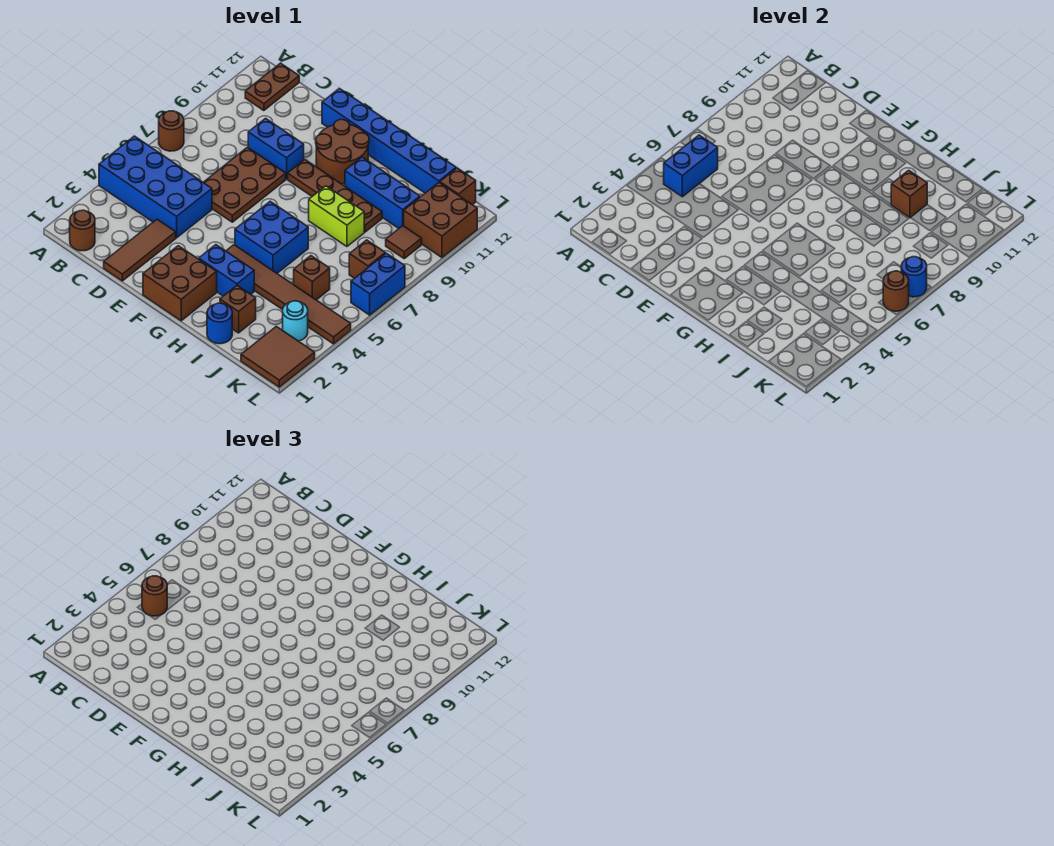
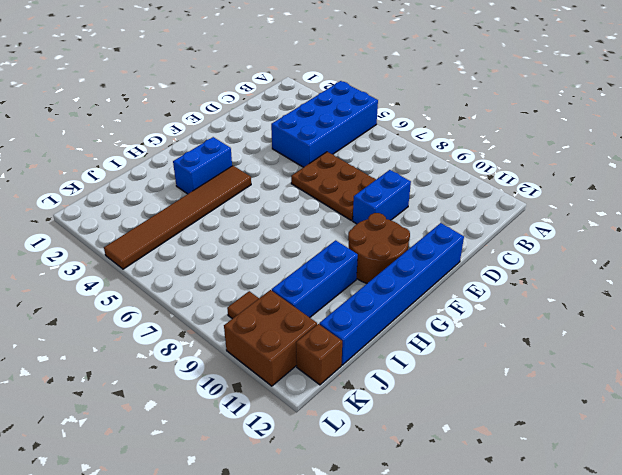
none -> brown 1x1 round brick [159,111,184,151]
none -> brown 1x1 round brick [70,210,95,251]
none -> brown 1x2 plate [245,63,299,111]
none -> brown 1x3 tile [104,219,176,281]

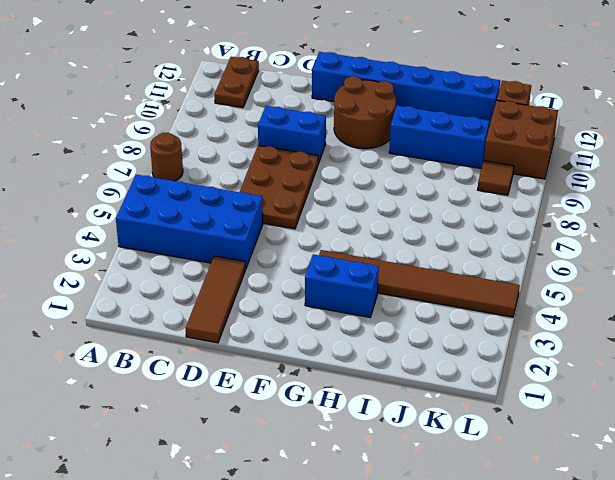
none -> brown 1x1 round brick [70,210,95,251]
none -> brown 2x2 brick [143,246,217,321]
none -> brown 1x4 plate [288,159,382,232]
none -> blue 2x2 brick [235,201,308,273]

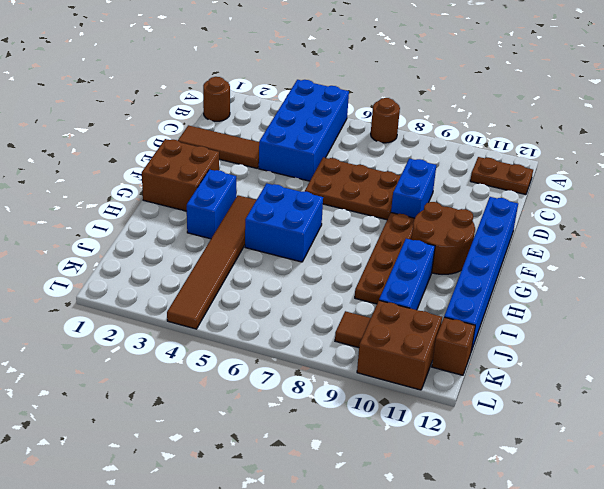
none -> lime 1x2 brick [309,186,364,246]
none -> blue 1x1 round brick [207,303,232,344]
none -> brown 1x1 brick [220,286,256,333]
none -> brown 1x1 brick [294,256,330,300]

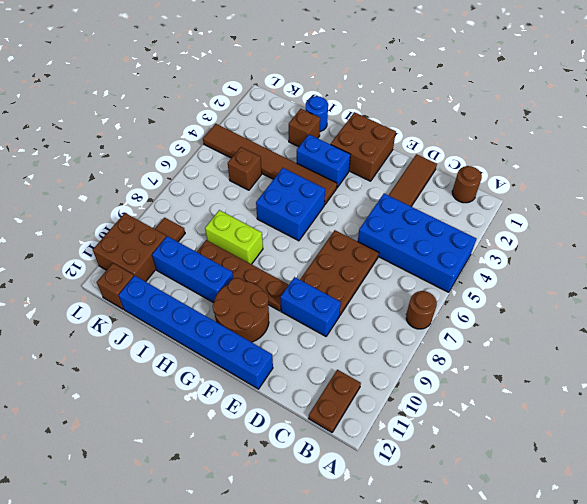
none -> brown 2x2 tile [241,326,315,387]
none -> cyan 1x1 round brick [283,301,308,341]
none -> brown 1x1 brick [349,240,385,278]
none -> blue 1x2 brick [351,253,405,315]

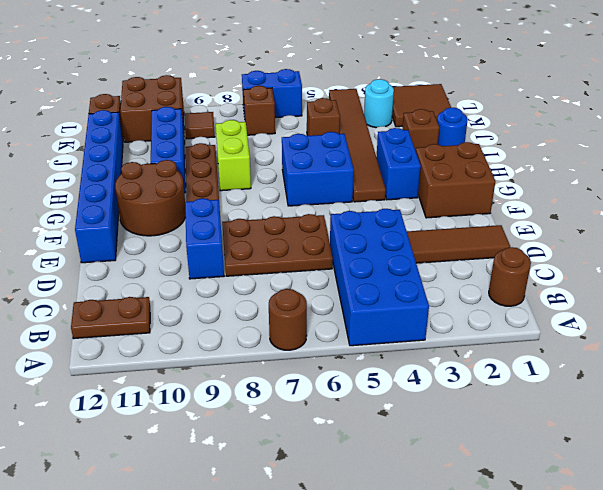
none -> blue 1x2 brick [664,135,718,197]
none -> brown 1x1 brick [891,170,927,218]
none -> brown 1x1 round brick [883,271,909,311]
none -> blue 1x1 round brick [901,257,927,297]

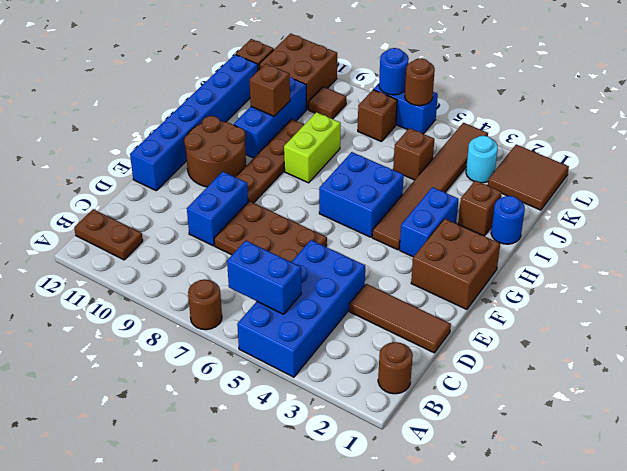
none -> brown 1x1 round brick [142,576,167,616]

